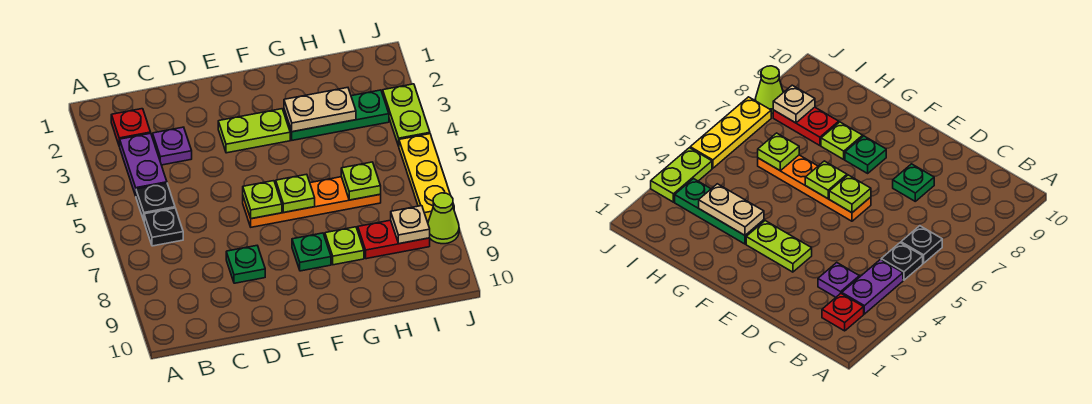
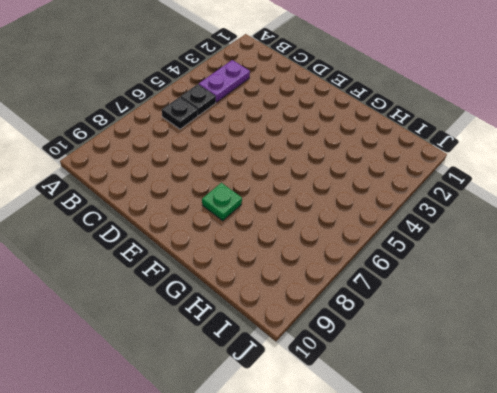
none -> red 1x1 plate [111,109,151,146]
none -> purple 1x1 plate [153,127,192,165]
none -> green 1x1 plate [226,246,265,283]

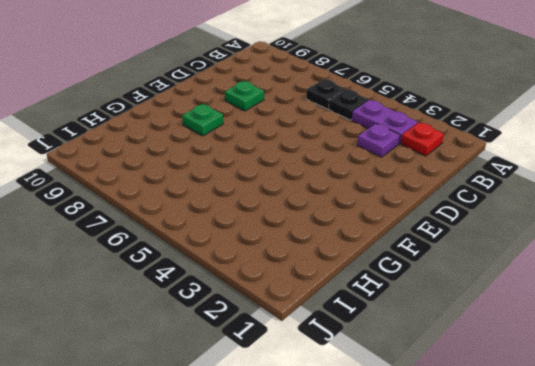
none -> lime 1x2 plate [218,109,290,153]
none -> orange 1x4 plate [243,177,381,227]
none -> green 1x3 plate [284,90,389,140]

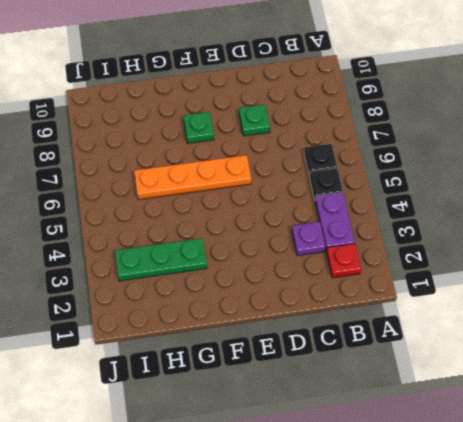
none -> lime 1x2 plate [218,109,290,153]
none -> lime 1x1 plate [325,227,364,265]
none -> red 1x2 plate [358,220,430,259]

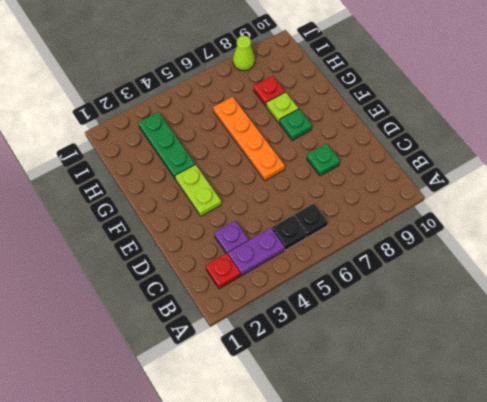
red 1x1 plate [254,76,285,106] -> red 1x2 plate [358,220,430,259]
none -> lime 1x2 plate [383,84,430,146]
none -> yellow 1x3 plate [399,134,454,221]
none -> lime 1x1 plate [243,181,282,219]

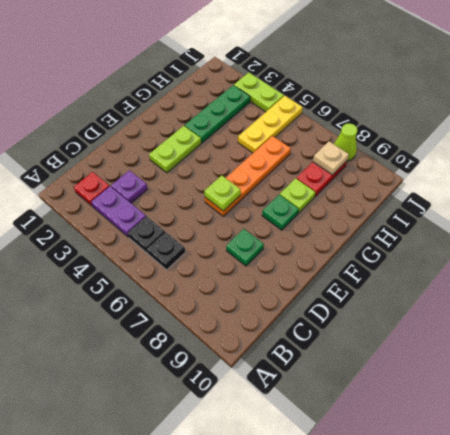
yellow 1x3 plate [238,96,303,153] -> yellow 1x3 plate turned to [399,134,454,221]
none -> lime 1x1 plate [276,174,315,212]
none -> tan 1x2 plate [284,88,356,132]
none -> lime 1x1 plate [341,162,381,200]

